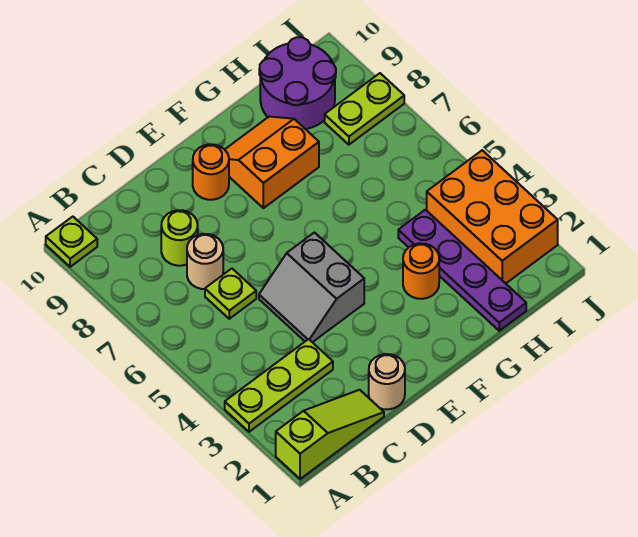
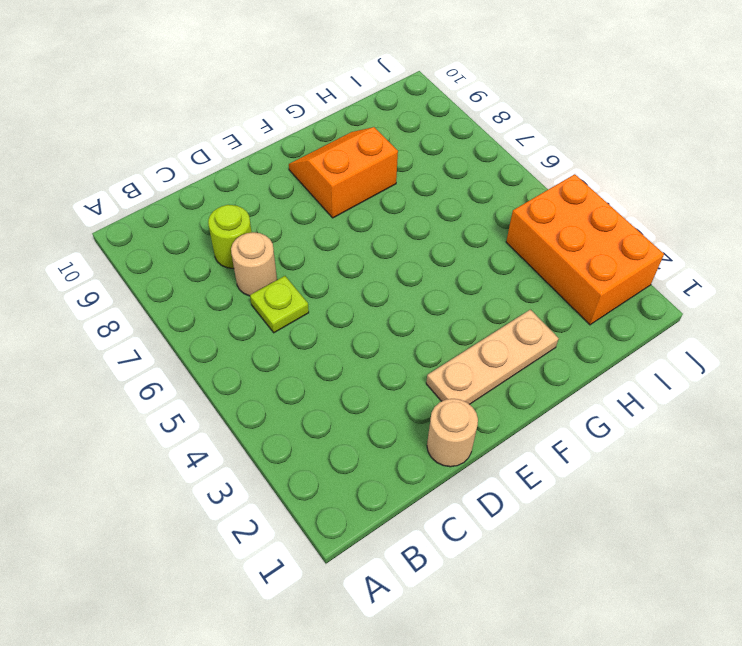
tan 1x3 plate [426,310,559,404] -> none
none -> lime 1x3 slope [276,390,384,479]
none -> lime 1x3 plate [225,339,333,432]
none -> lime 1x1 plate [46,217,97,267]

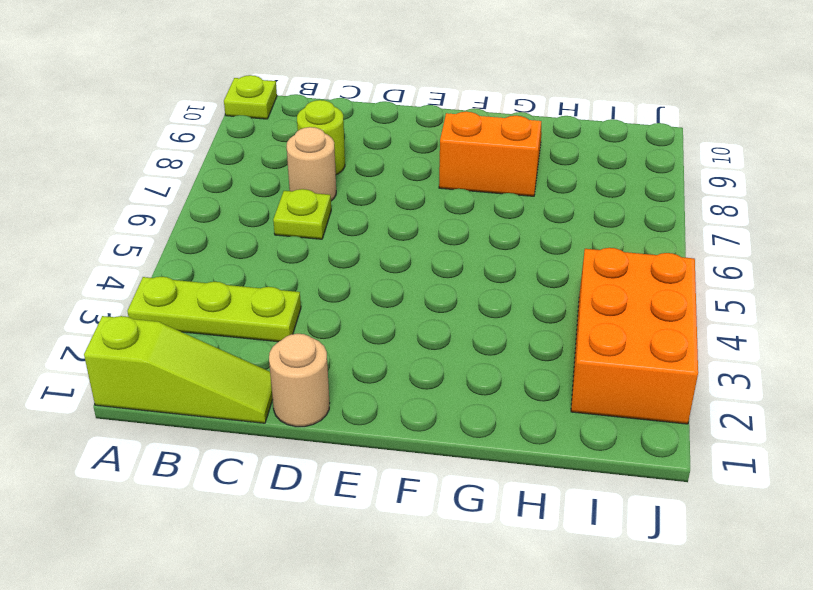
none -> grey 2x2 slope [259,233,364,342]
none -> orange 1x1 round brick [193,144,229,200]
none -> orange 1x1 round brick [403,243,439,299]

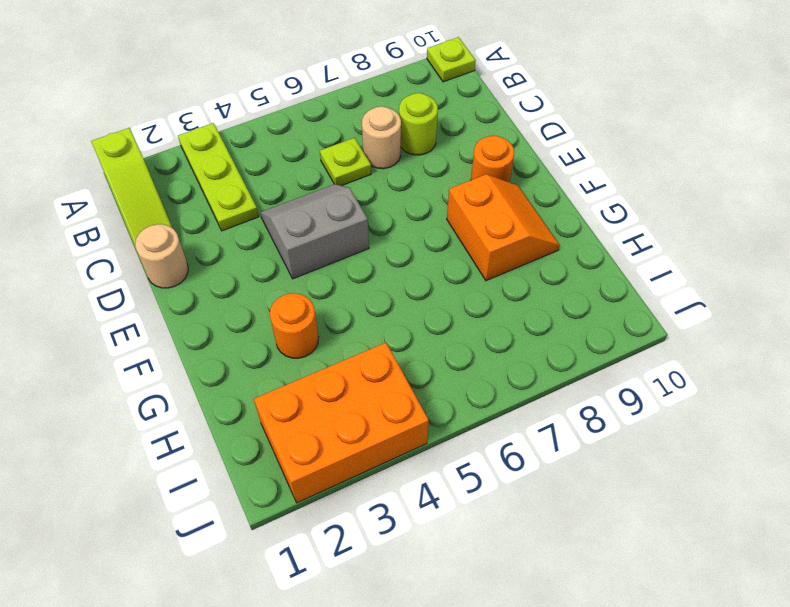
none -> purple 1x4 plate [398,210,526,331]
none -> purple 2x2 round brick [259,37,336,129]
none -> lime 1x2 plate [325,73,404,145]

